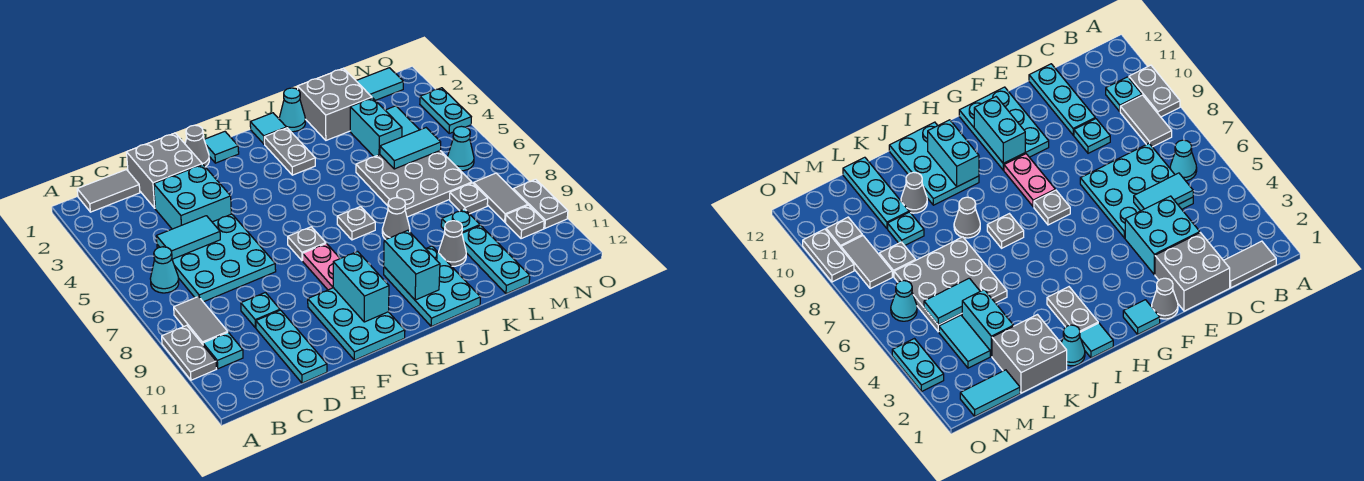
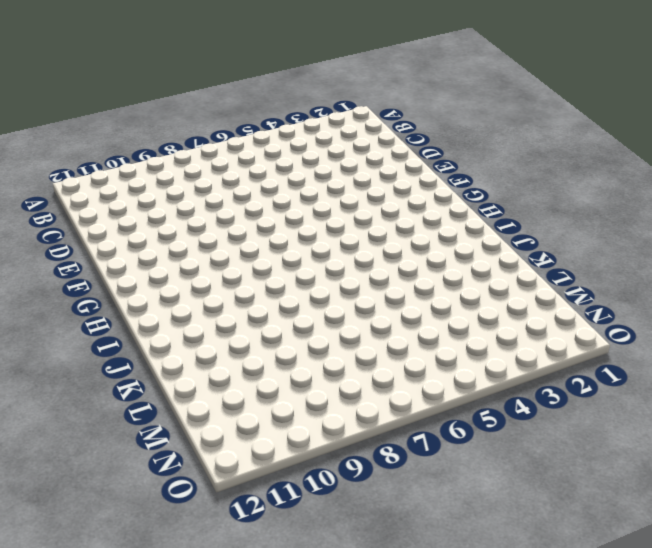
none -> grey 1x2 plate [162,325,216,380]
none -> grey 1x2 tile [77,170,140,212]
none -> cyan 1x1 cone [150,247,179,293]
none -> grey 1x2 tile [174,297,228,344]

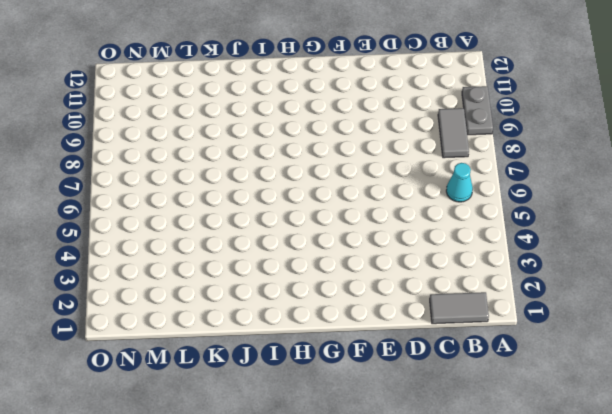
none -> cyan 1x1 plate [203,333,243,369]
none -> cyan 3x3 plate [157,214,276,302]
none -> grey 2x2 brick [126,133,202,208]
none -> cyan 2x2 brick [154,164,231,229]

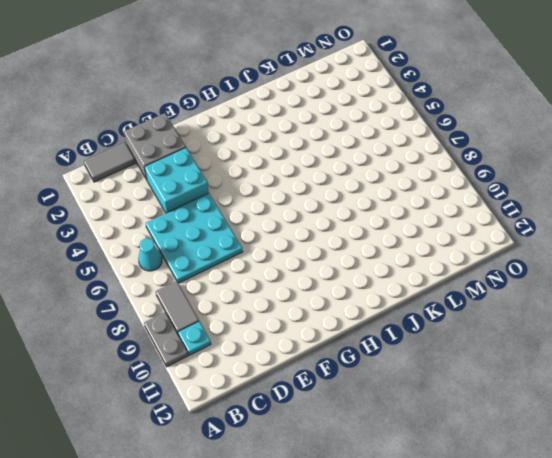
none -> cyan 1x1 plate [241,293,280,328]
none -> cyan 1x3 plate [256,310,327,383]
none -> grey 1x1 cone [185,125,209,167]
none -> cyan 2x3 plate [308,288,405,360]

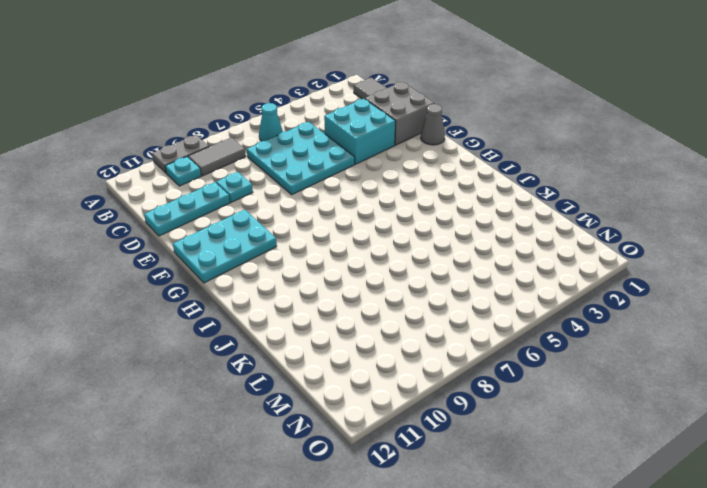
none -> cyan 1x1 tile [204,132,239,163]
none -> grey 1x1 plate [288,227,326,261]
none -> pink 1x2 plate [303,244,340,290]
none -> cyan 1x1 tile [250,113,287,144]

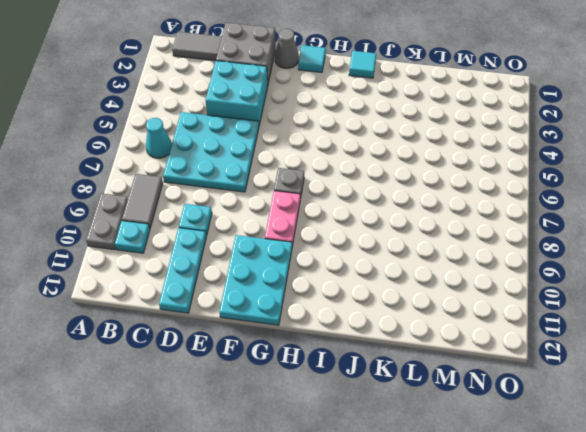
none -> grey 1x2 plate [264,128,315,175]
none -> grey 1x1 plate [337,207,375,240]
none -> cyan 2x3 plate [384,246,480,326]
none -> cyan 1x1 cone [279,88,305,132]

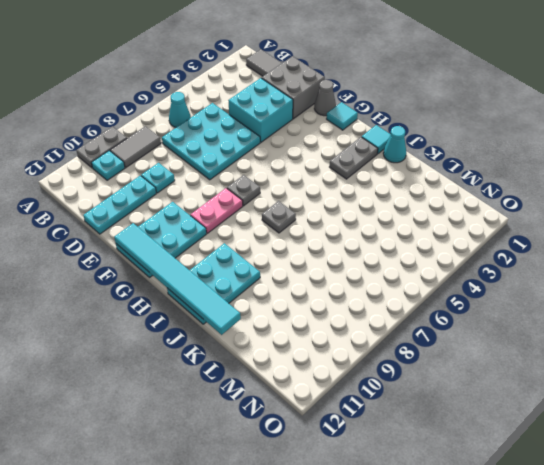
cyan 1x6 tile [114,223,241,335] -> none
none -> grey 1x1 cone [382,198,410,239]
none -> grey 2x2 brick [298,68,372,140]
none -> grey 3x3 plate [356,151,472,217]
none -> grey 1x1 cone [439,221,466,266]

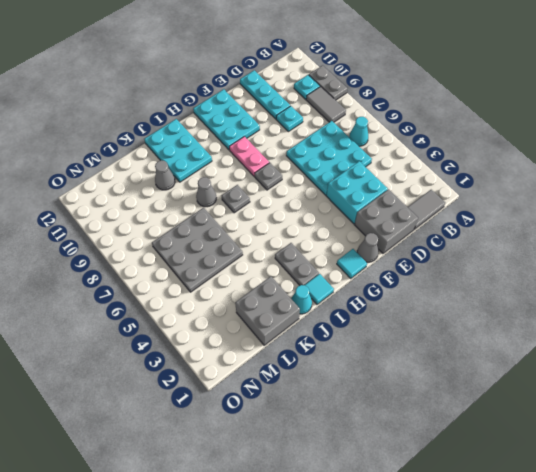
none -> cyan 1x2 brick [350,98,402,157]
none -> cyan 1x1 plate [441,209,480,233]
none -> cyan 1x3 plate [462,225,530,294]
none -> cyan 1x2 tile [356,68,403,100]

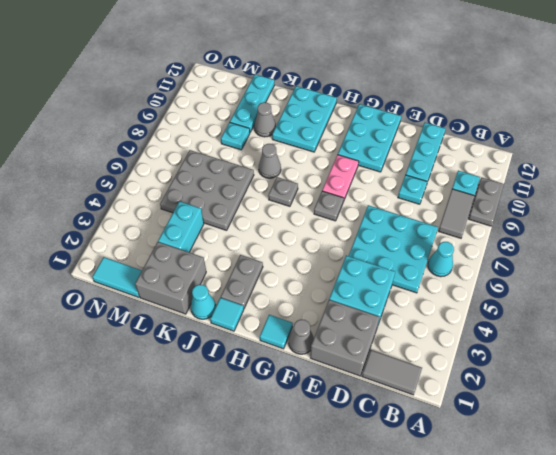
none -> cyan 1x2 tile [385,106,419,137]
none -> grey 1x1 plate [450,183,488,214]
none -> cyan 1x1 cone [447,126,474,171]
none -> grey 1x2 tile [474,173,528,222]

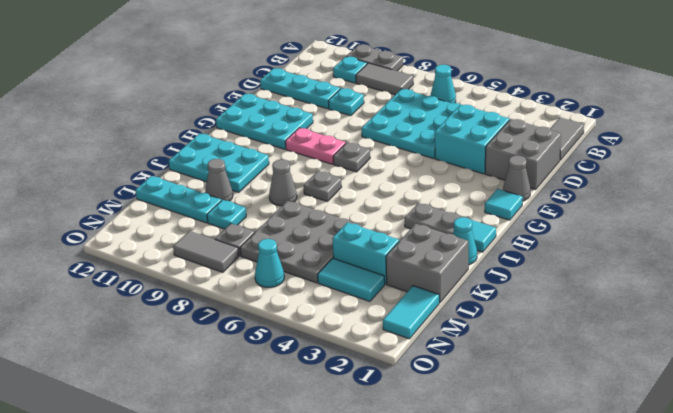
none -> grey 1x1 plate [505,205,544,239]
none -> cyan 1x2 plate [420,88,471,133]
none -> grey 1x2 plate [513,179,568,228]
none -> cyan 1x2 tile [156,216,220,259]

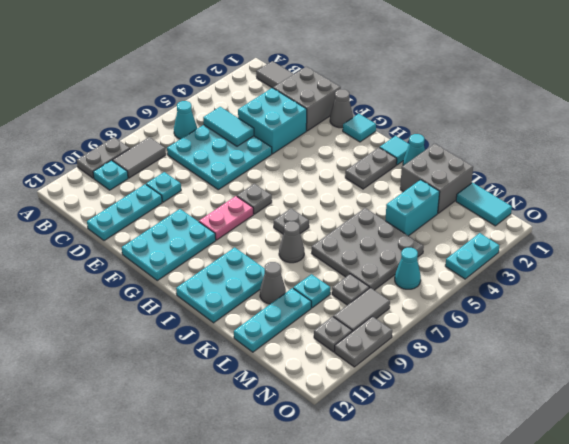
none -> cyan 1x2 tile [385,106,419,137]
none -> cyan 1x2 brick [333,252,389,322]
none -> cyan 1x2 brick [384,230,440,300]
none -> cyan 1x2 tile [380,128,441,169]

